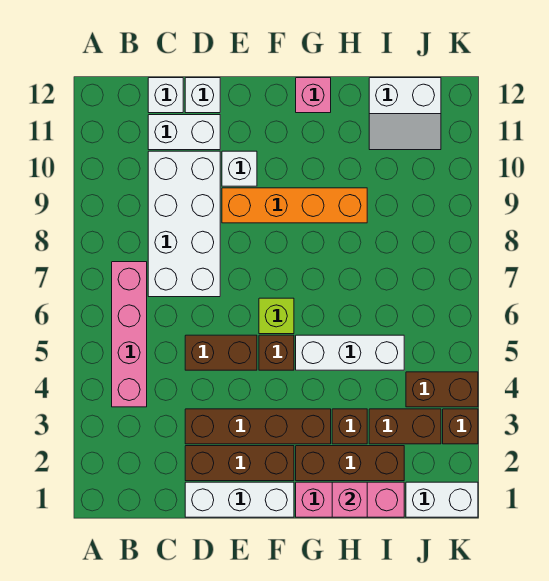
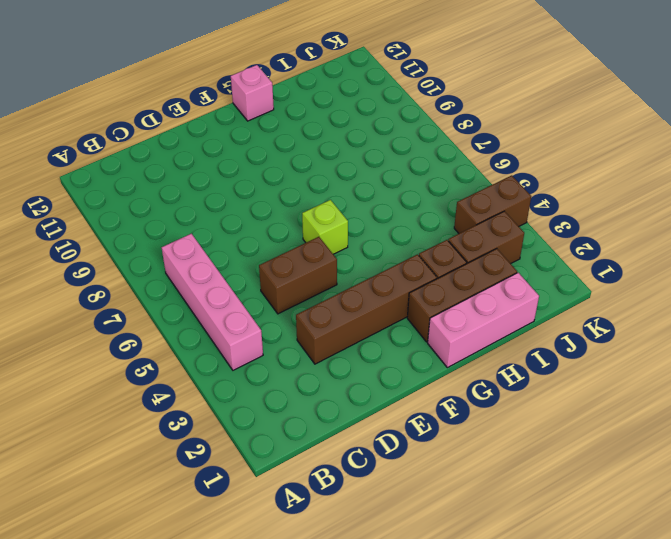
none -> white 2x4 brick [148,151,220,297]
none -> white 1x2 brick [148,115,220,150]
none -> white 1x1 brick [148,78,183,113]

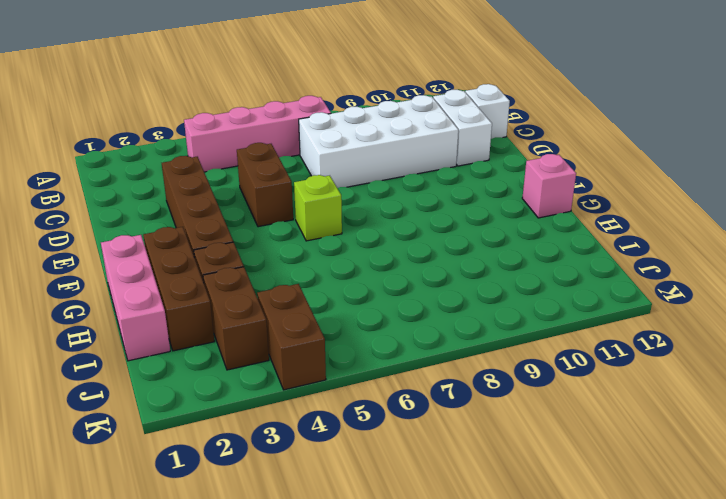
none -> white 1x3 brick [185,482,294,517]
none -> brown 1x3 brick [185,446,294,481]
none -> white 1x1 brick [185,78,220,113]

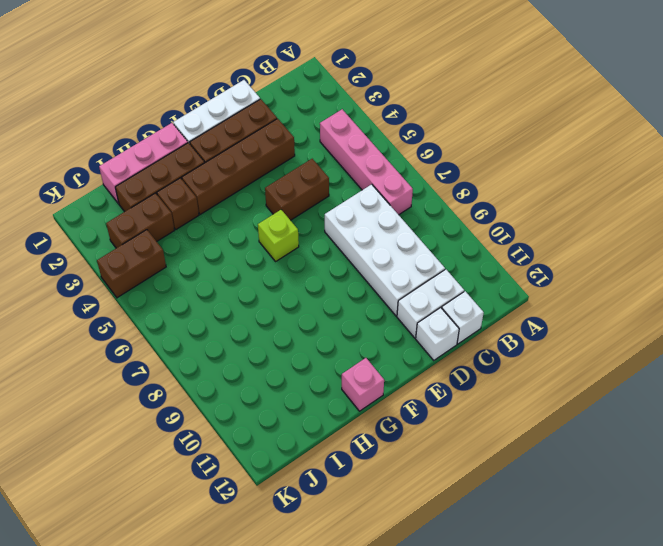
none -> orange 1x4 brick [222,188,367,223]
none -> white 1x1 brick [222,151,257,186]
none -> brown 1x1 brick [259,335,294,370]

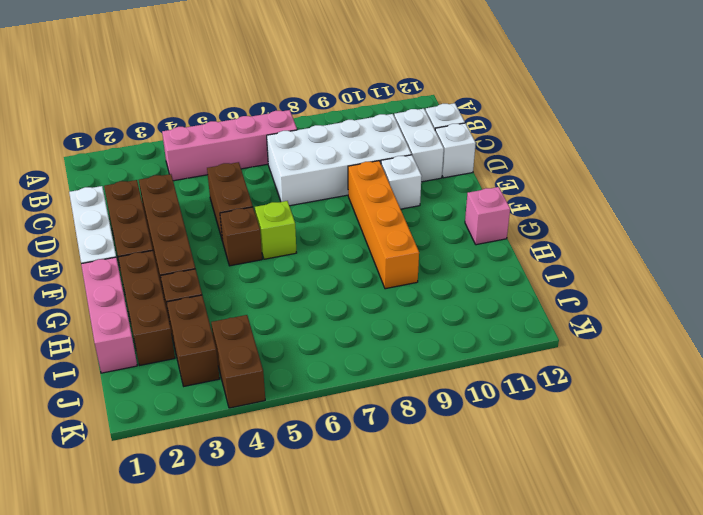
none -> white 1x3 brick [296,335,404,370]
none -> white 2x2 slope [369,78,441,150]
none -> white 1x2 brick [406,482,478,517]

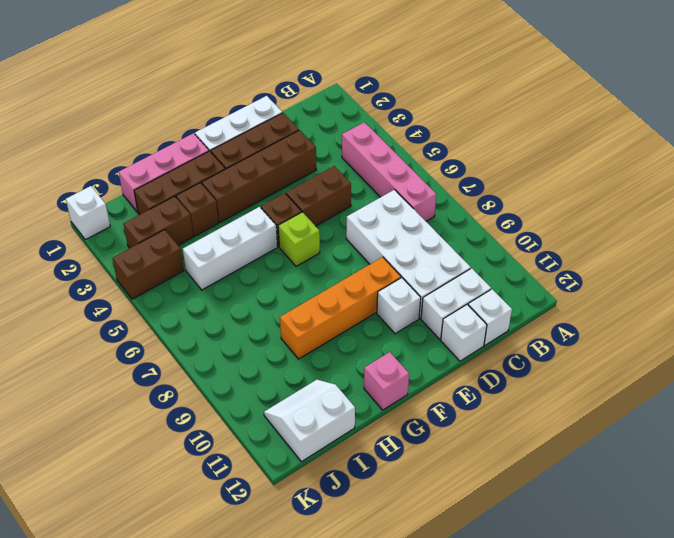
white 1x1 brick [66,186,110,240] -> white 1x2 brick [406,482,478,517]
none -> brown 1x1 brick [443,409,478,444]
none -> pink 1x1 brick [332,482,367,517]

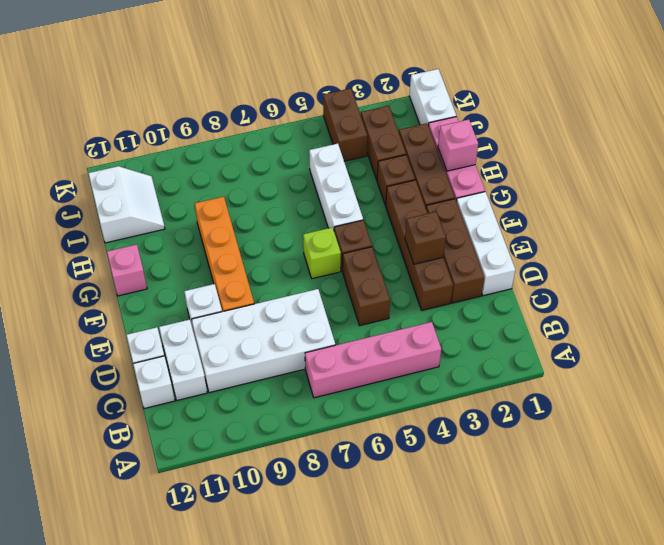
brown 1x1 brick [405,212,446,264] -> brown 1x1 brick moved to [443,409,478,444]

